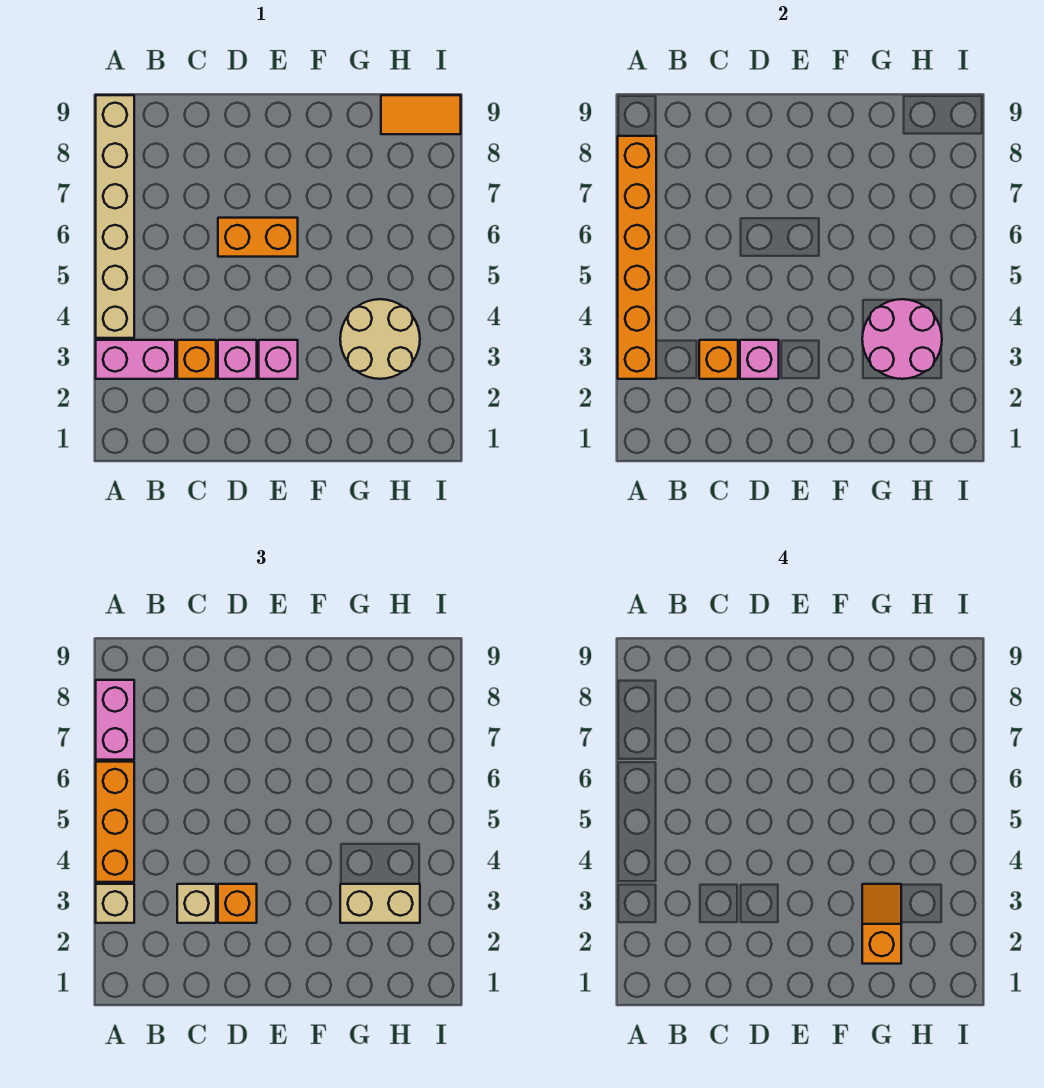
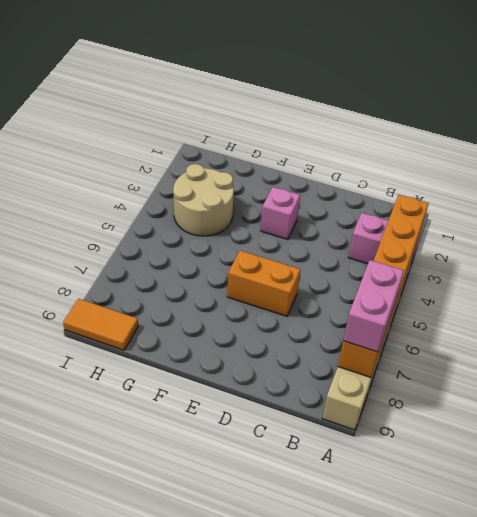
none -> orange 1x1 brick [177,340,216,379]
none -> pink 1x1 brick [218,340,257,379]
none -> orange 1x1 brick [699,340,738,379]

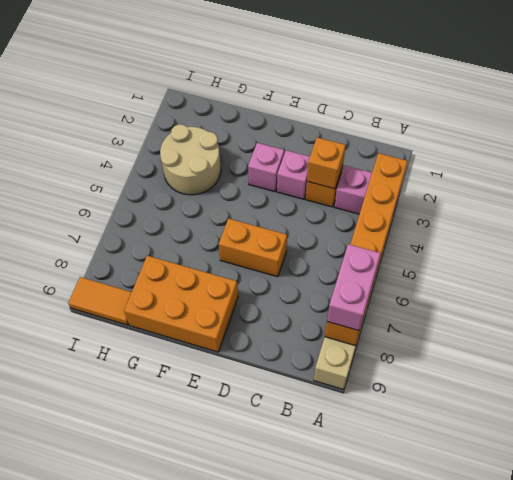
orange 2x3 brick [124,256,238,352] -> none
none -> pink 1x1 brick [740,340,779,379]
none -> pink 2x2 round brick [862,299,942,379]
none -> tan 1x1 brick [96,884,134,923]

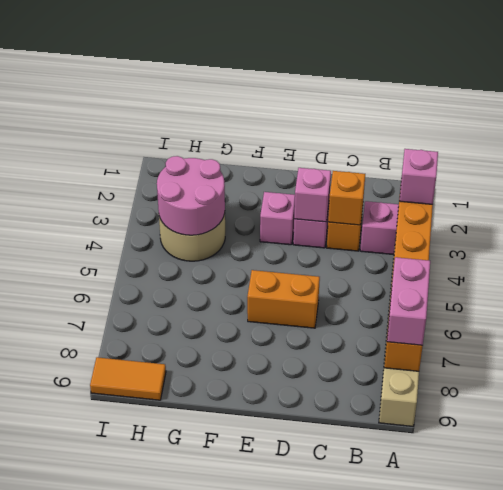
pink 1x1 brick [400,149,438,204] -> tan 1x1 brick [96,884,134,923]
none -> orange 1x3 brick [96,762,134,882]
none -> tan 1x1 brick [177,884,216,923]
none -> orange 1x1 brick [218,884,257,923]

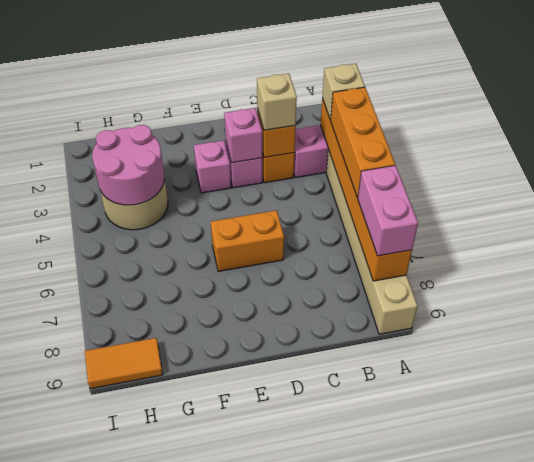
none -> orange 1x1 brick [218,884,257,923]
none -> tan 1x2 brick [340,884,420,923]
none -> orange 1x2 slope [862,884,901,964]

